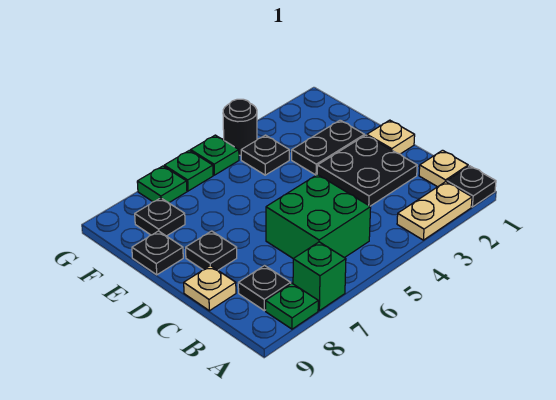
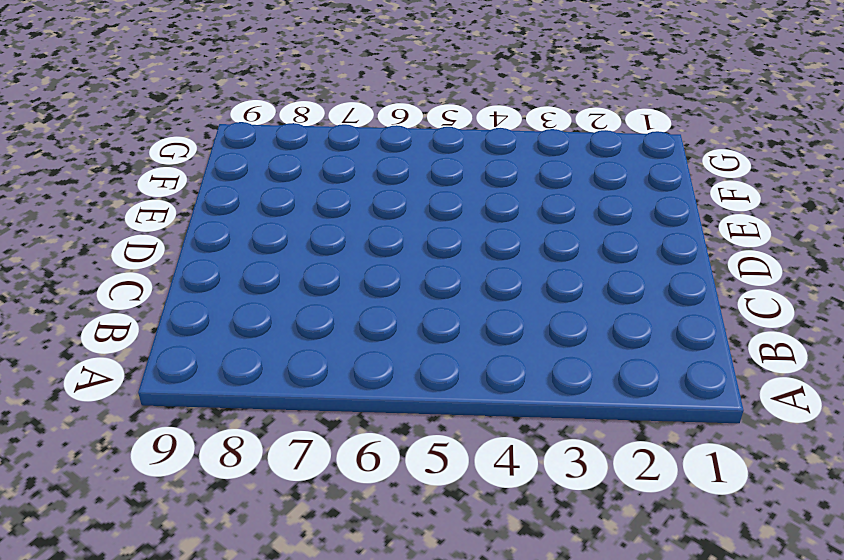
none -> black 1x1 plate [447,166,496,207]
none -> tan 1x2 plate [397,182,472,240]
none -> green 1x1 brick [293,242,346,311]

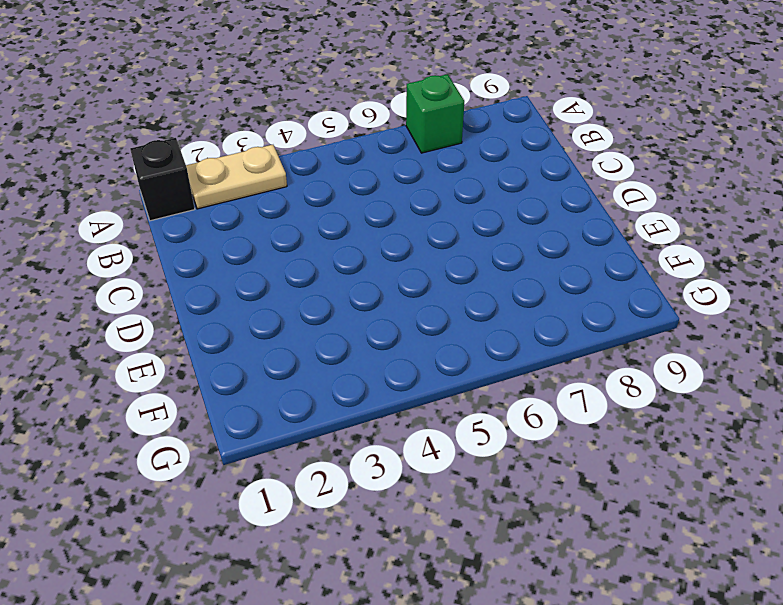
black 1x1 brick [130,138,195,221] -> black 1x1 plate [447,166,496,207]
none -> green 1x1 plate [266,283,318,329]
none -> tan 1x1 plate [419,150,468,187]
none -> green 2x2 brick [266,174,371,259]

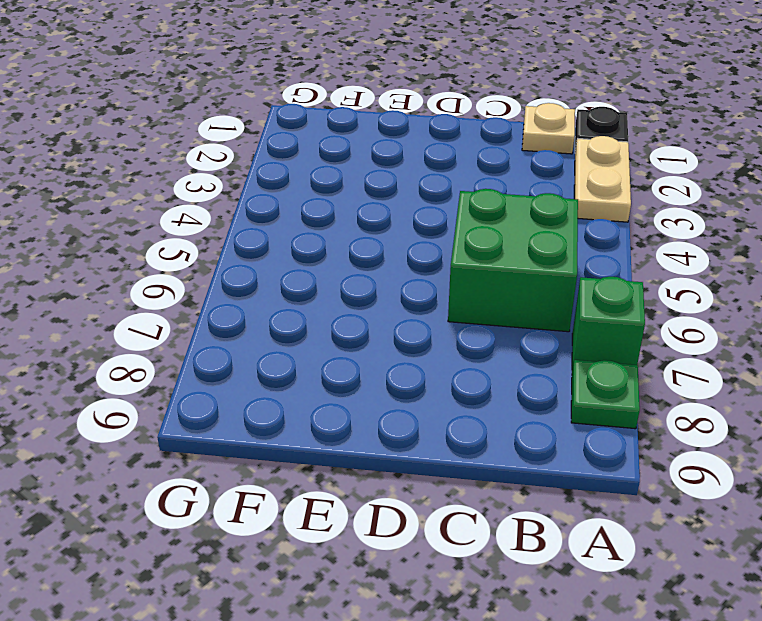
none -> black 1x1 plate [238,265,291,311]
none -> black 2x2 plate [317,135,417,206]
none -> tan 1x1 plate [184,266,236,311]

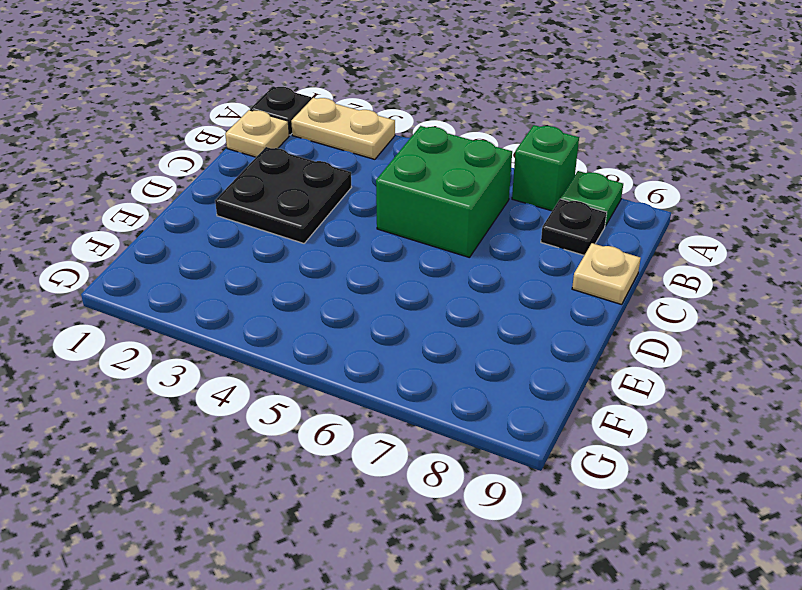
none -> tan 1x1 plate [367,120,415,154]
none -> black 1x1 plate [186,231,237,270]
none -> black 1x2 plate [292,120,364,175]

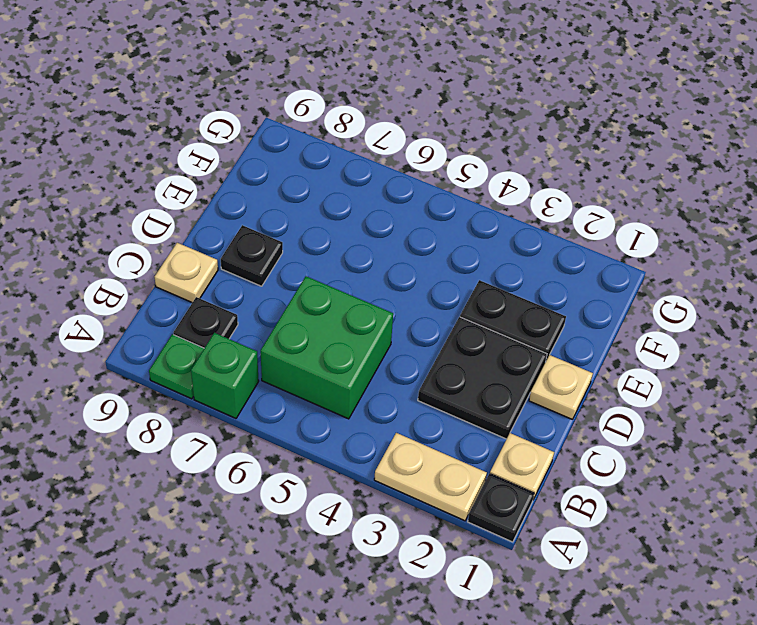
none -> black 1x1 plate [132,231,183,275]
none -> black 1x1 plate [241,135,289,175]
none -> black 1x1 plate [135,198,185,236]

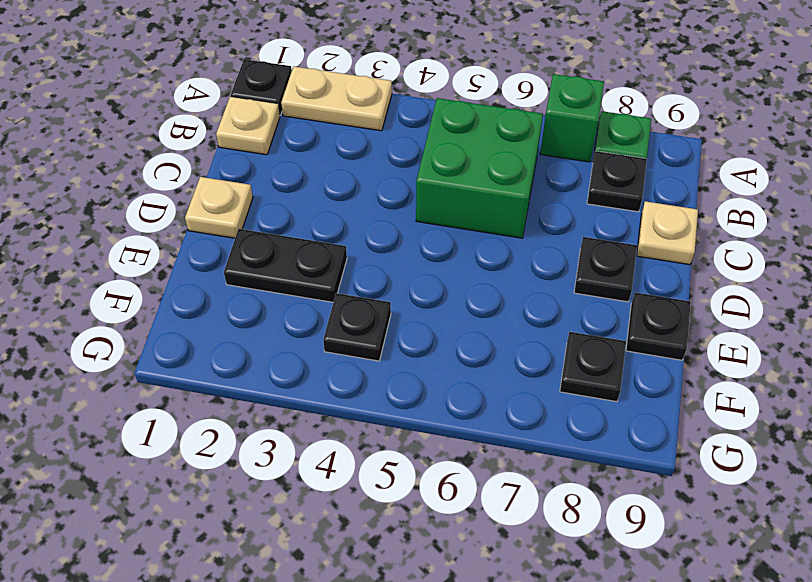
none -> black 2x2 plate [317,135,417,206]
none -> black 1x1 round brick [223,99,257,155]
none -> green 1x1 plate [191,135,239,175]

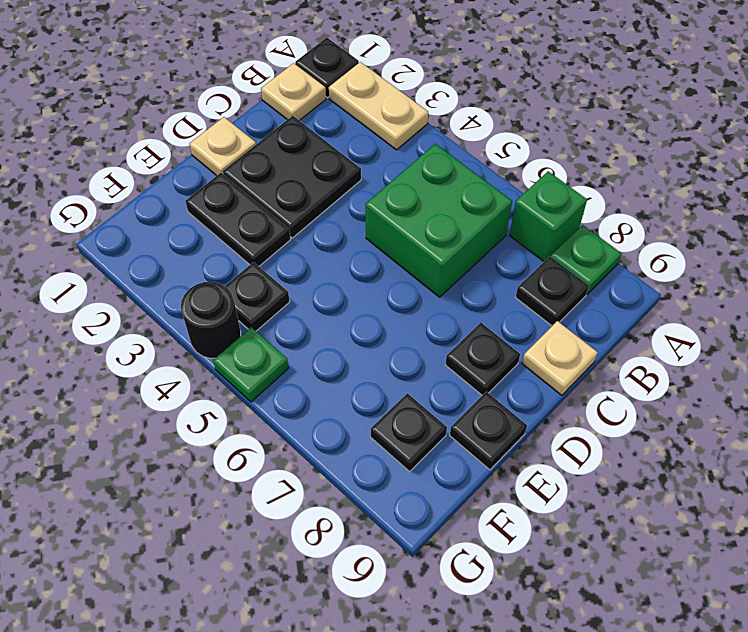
none -> green 1x1 plate [164,150,213,191]
none -> green 1x1 plate [137,166,187,203]

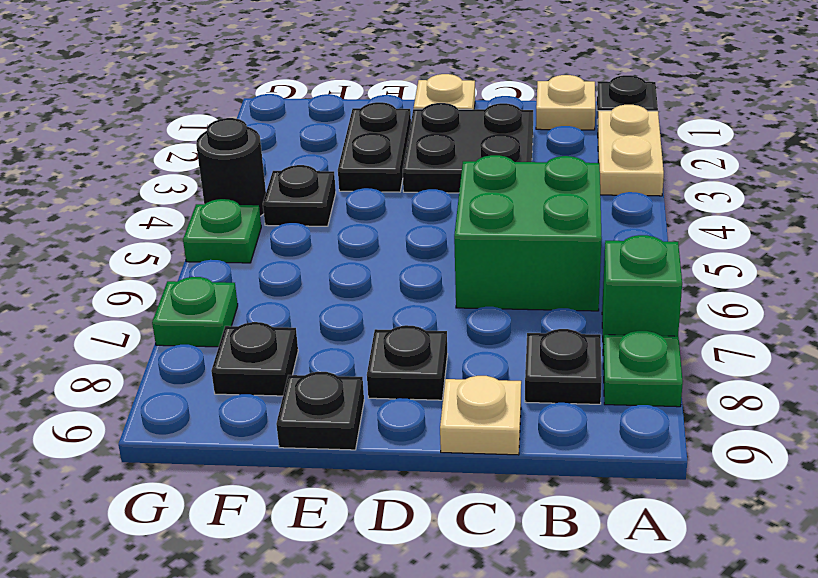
none -> green 1x1 plate [164,150,213,191]

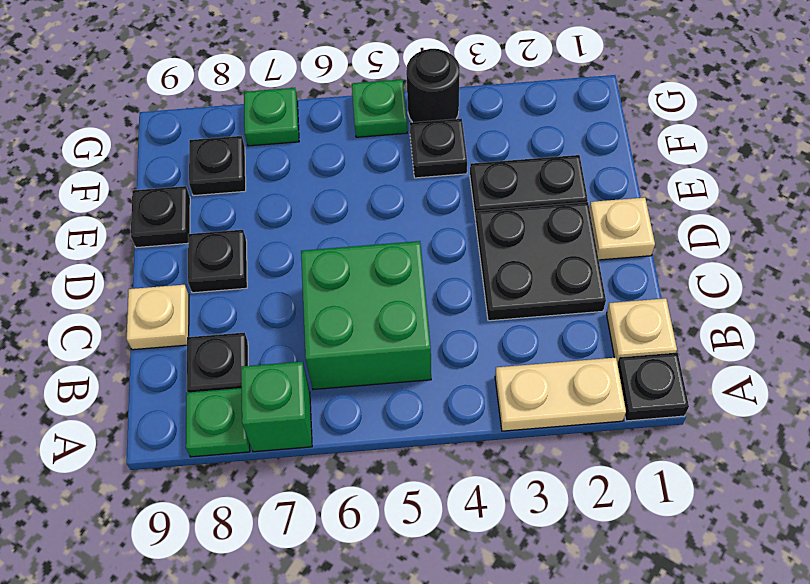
none -> green 1x1 plate [164,150,213,191]

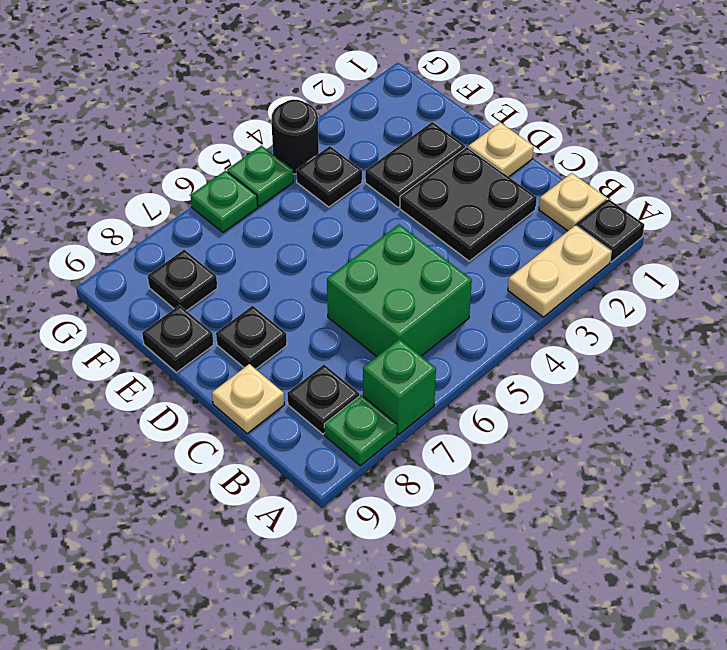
none -> green 1x1 plate [137,166,187,203]

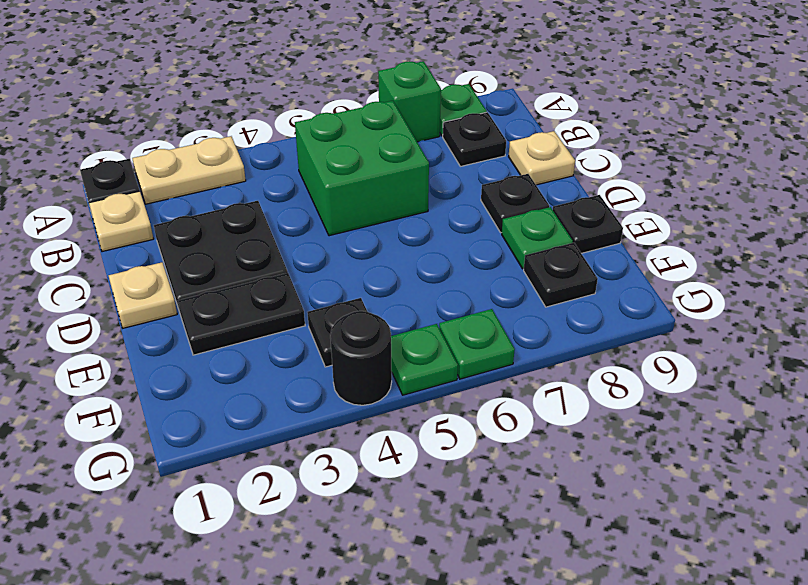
green 1x1 plate [502,207,573,269] -> green 1x1 plate moved to [137,166,187,203]

